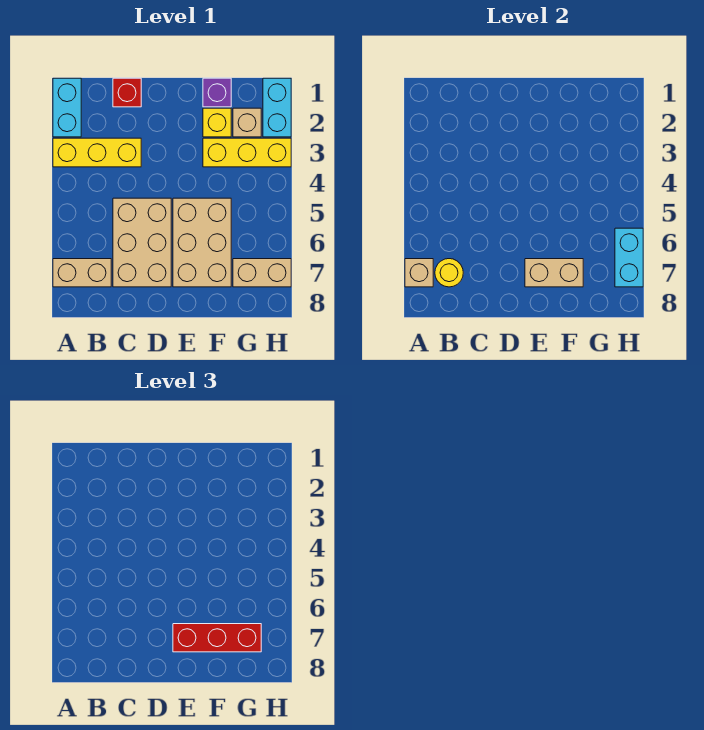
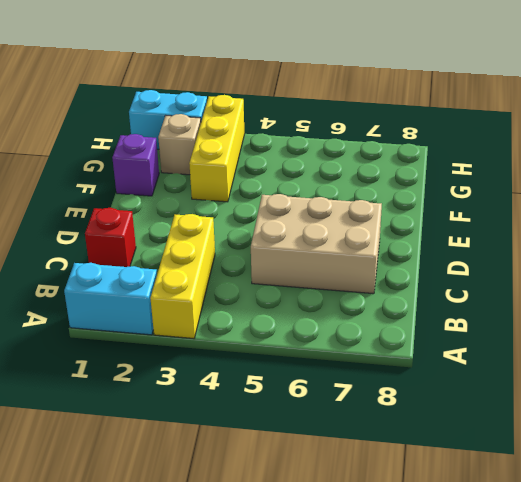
none -> tan 1x2 brick [53,259,111,287]
none -> tan 2x3 brick [173,198,231,287]
none -> yellow 1x1 brick [203,108,231,137]

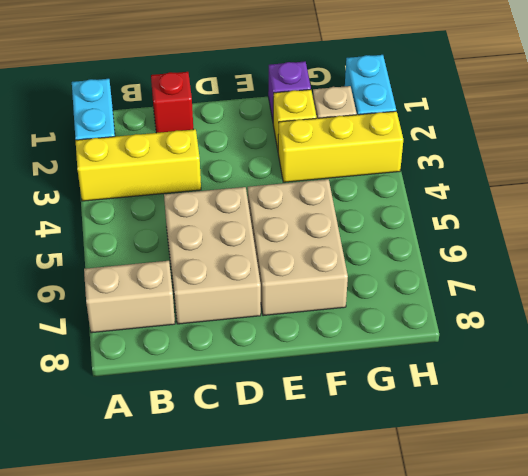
none -> tan 1x2 brick [233,259,291,287]
none -> tan 1x1 brick [405,259,433,287]
none -> yellow 1x1 round brick [435,259,463,287]

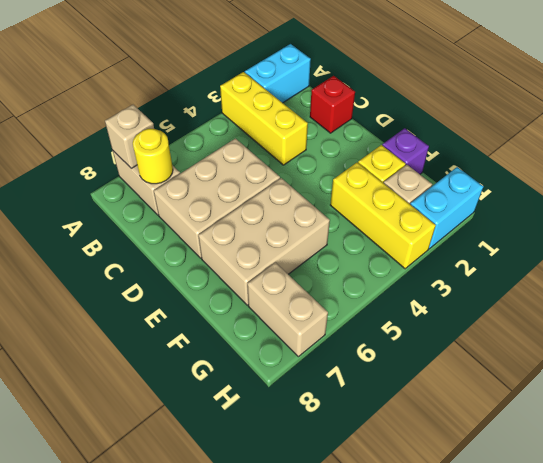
none -> tan 1x2 brick [525,259,583,287]
none -> cyan 1x2 brick [615,228,643,287]
none -> red 1x3 brick [173,624,261,652]

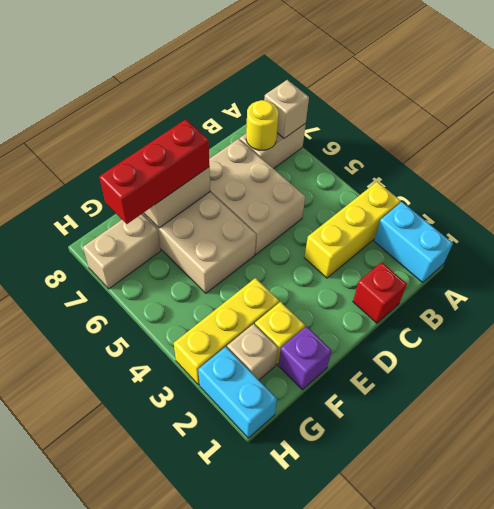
none -> cyan 1x2 brick [615,228,643,287]

